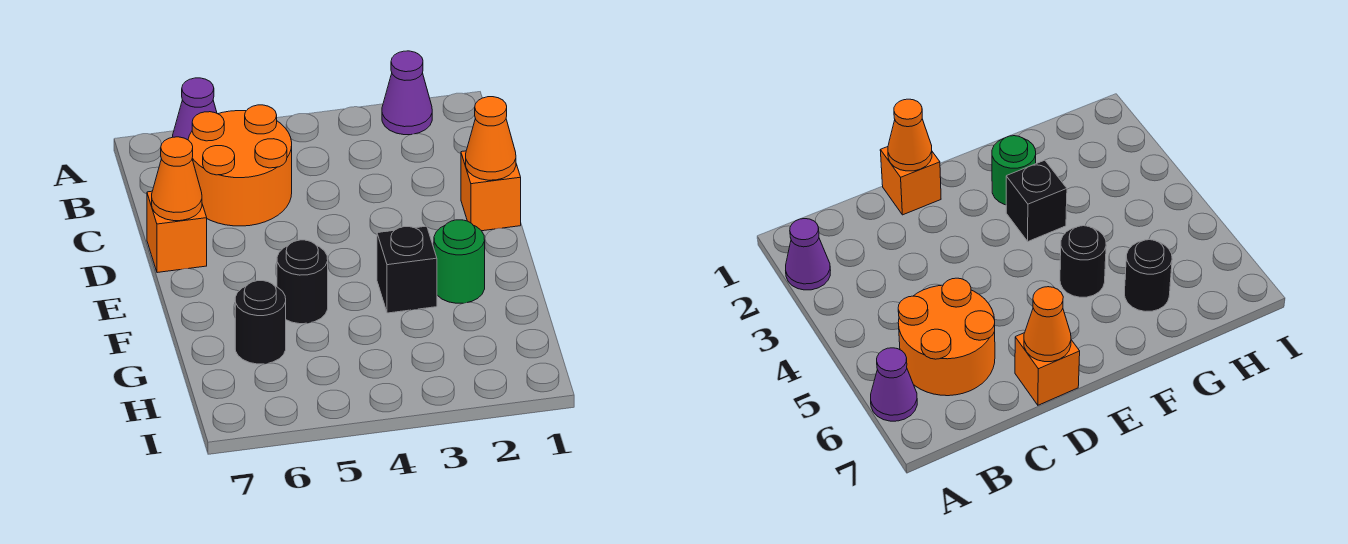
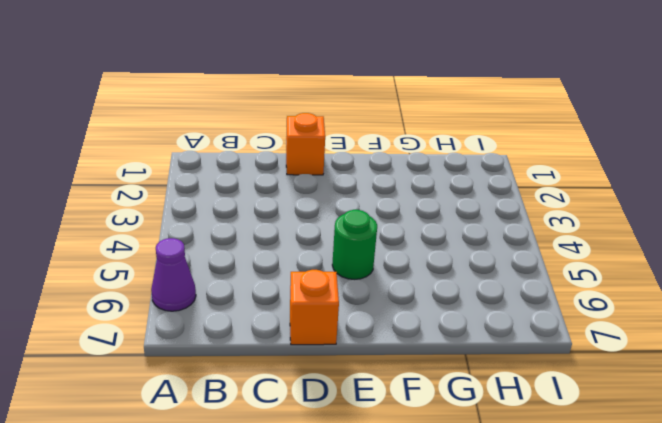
green 1x1 round brick [332,210,377,280] -> green 1x1 round brick moved to [434,220,485,303]
none -> purple 1x1 cone [382,51,432,135]
none -> orange 2x2 round brick [188,105,292,226]

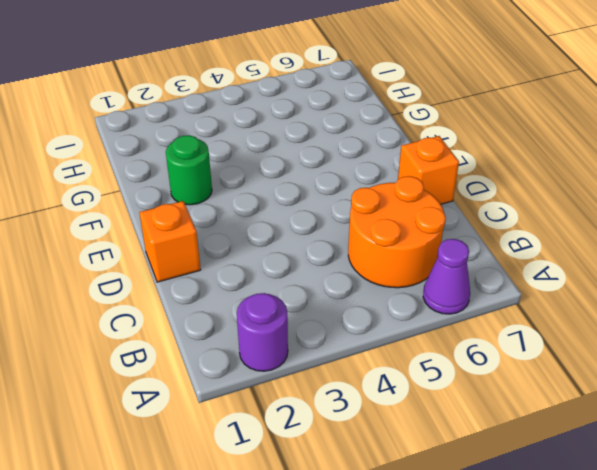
purple 1x1 round brick [237,293,288,371] -> purple 1x1 cone [382,51,432,135]
none -> black 1x1 brick [377,226,437,313]
none -> black 1x1 round brick [277,240,328,324]

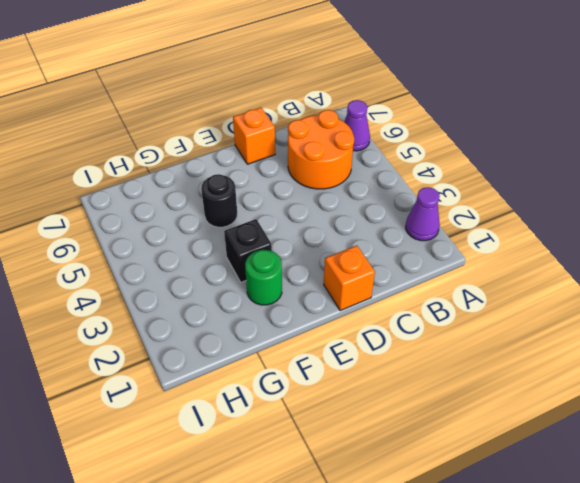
none -> black 1x1 round brick [235,281,286,364]
none -> orange 1x1 cone [466,97,516,180]

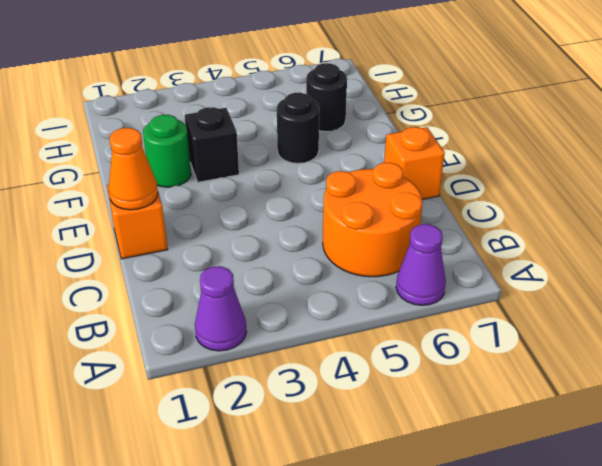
none -> orange 1x1 cone [152,137,202,221]

